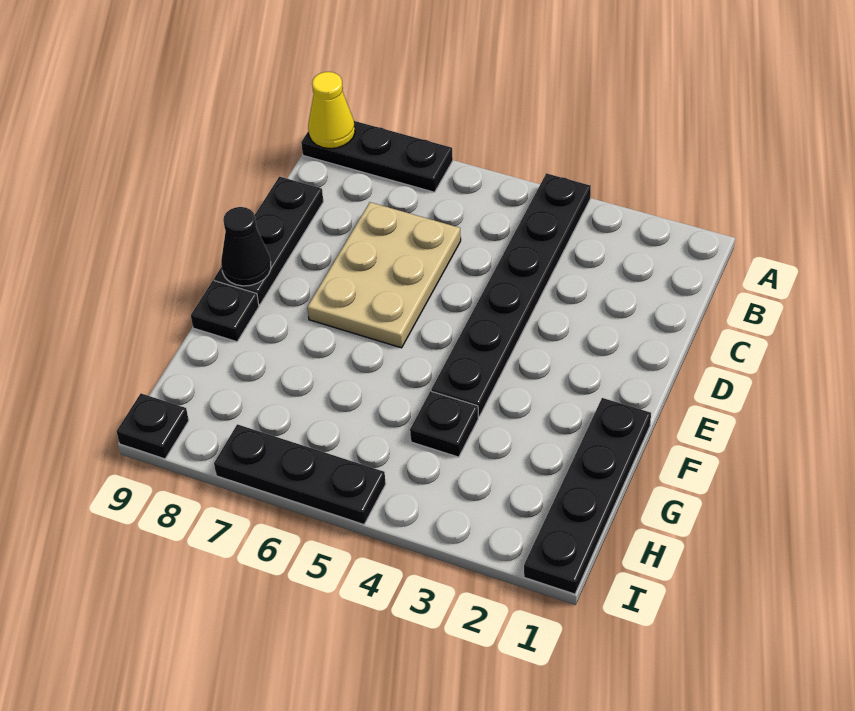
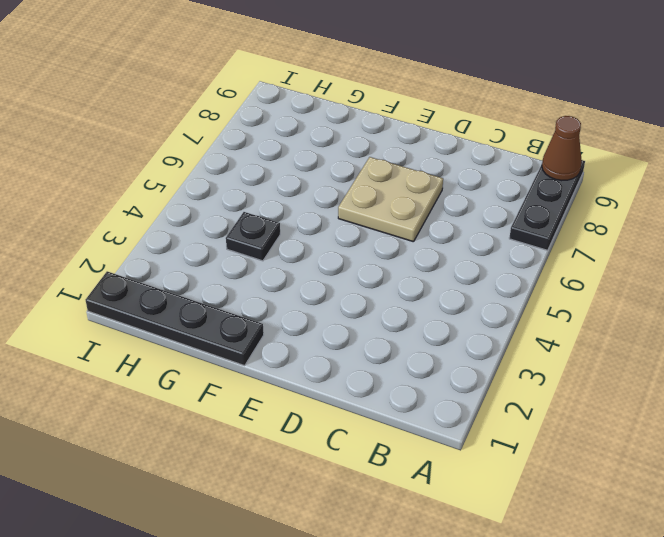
brown 1x1 cone [542,116,582,181] -> yellow 1x1 cone [308,72,355,149]
tan 2x2 plate [338,157,443,242] -> tan 2x3 plate [307,202,461,348]
none -> black 1x6 plate [431,173,591,417]
none -> black 1x3 plate [214,177,323,305]

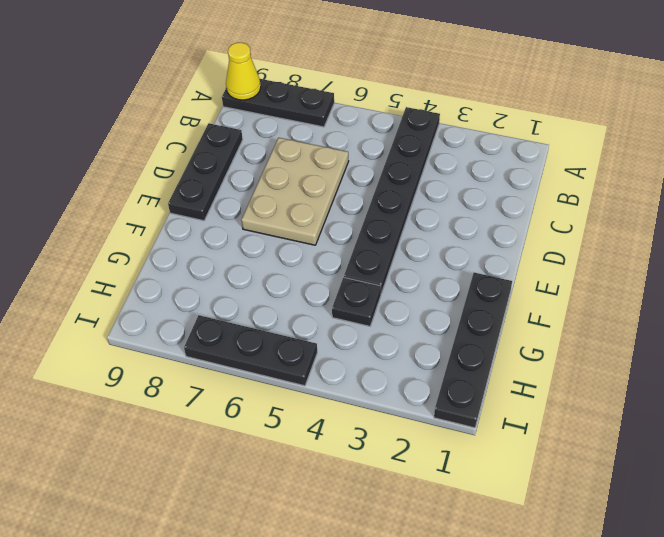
none -> black 1x1 plate [191,280,259,342]
none -> black 1x1 plate [117,394,189,459]

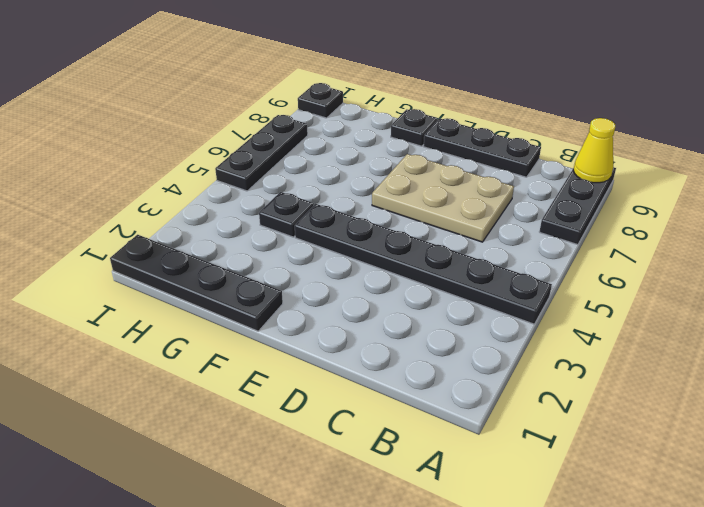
none -> black 1x1 cone [221,207,271,286]

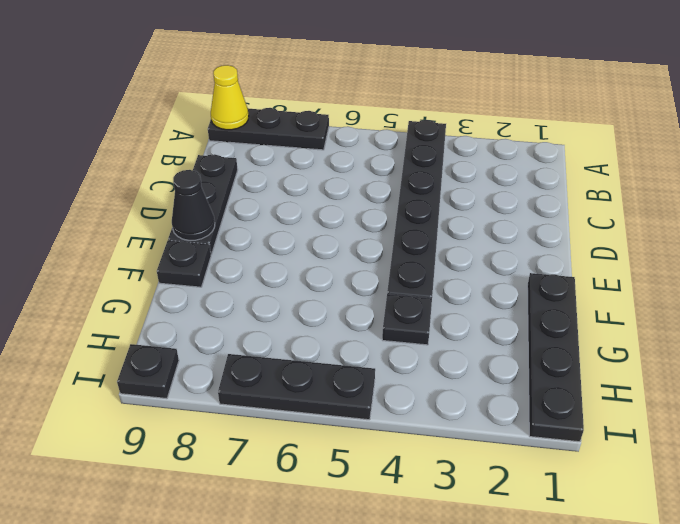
none -> tan 2x3 plate [307,202,461,348]

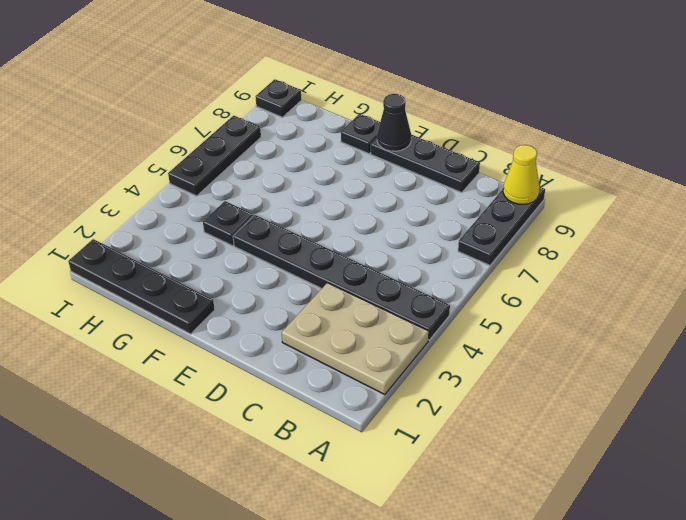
tan 2x3 plate [282,283,429,395] -> tan 2x3 plate moved to [307,202,461,348]

